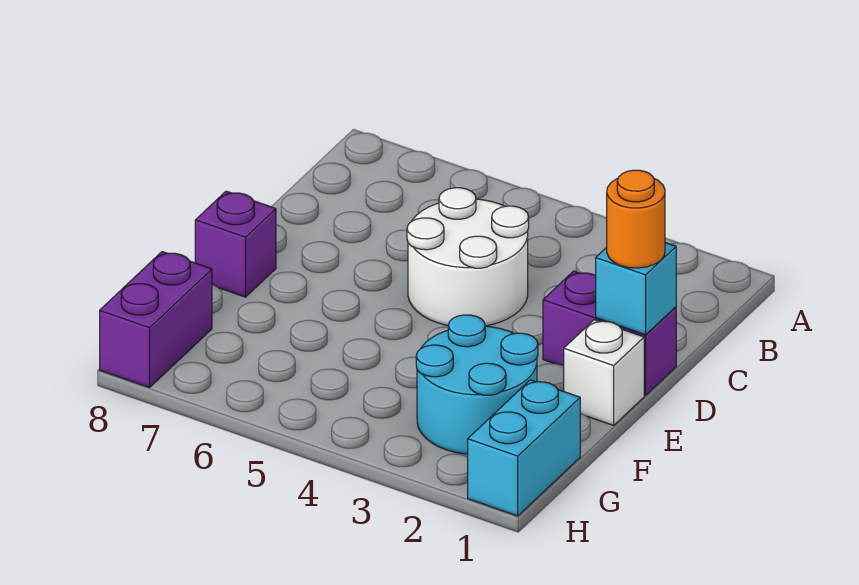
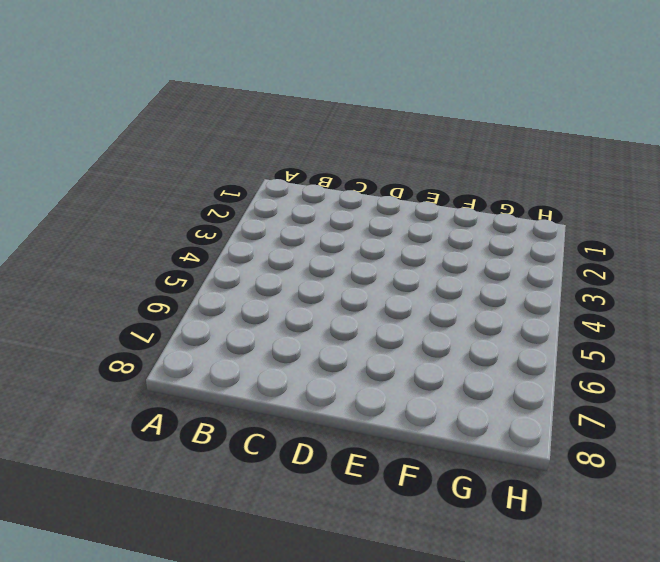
none -> white 2x2 round brick [407,188,529,326]
none -> purple 1x2 brick [543,271,676,395]

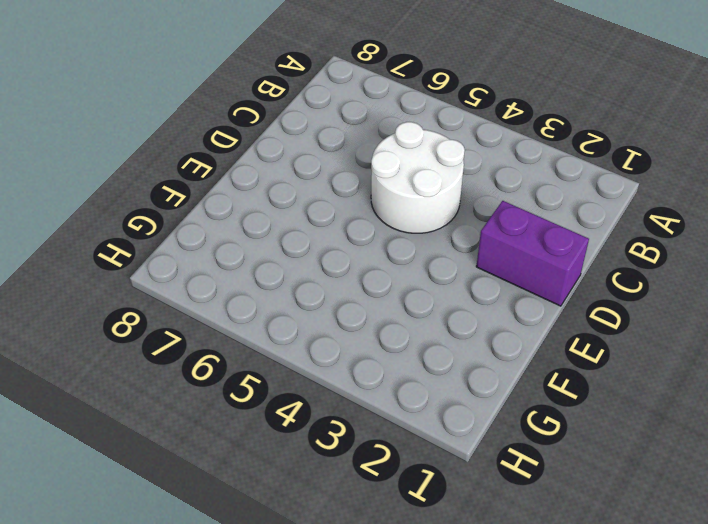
none -> white 1x1 brick [564,320,644,425]
none -> purple 1x1 brick [195,191,276,297]

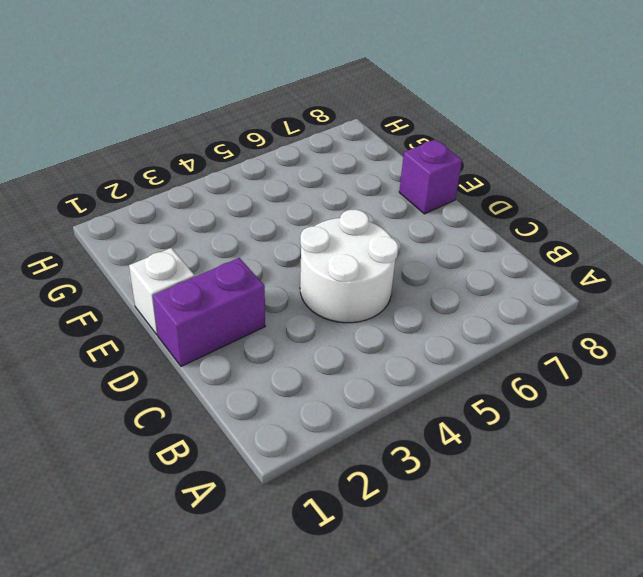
none -> cyan 2x2 round brick [416,315,538,454]
none -> cyan 1x2 brick [468,380,580,516]

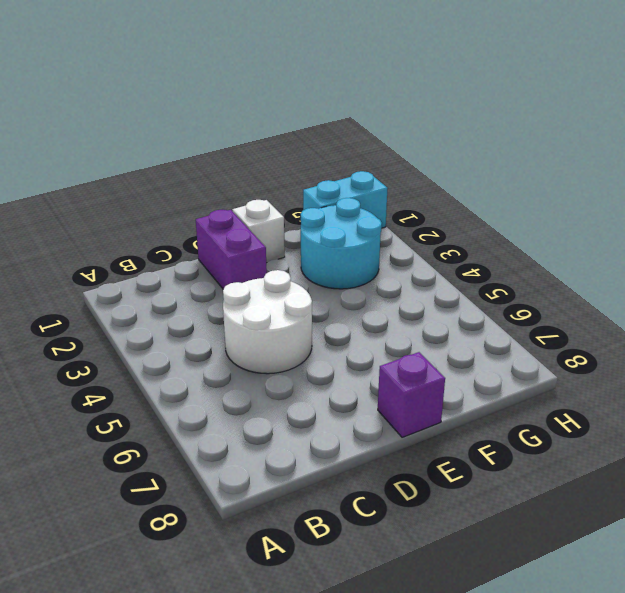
none -> purple 1x2 brick [100,252,212,388]
none -> cyan 1x1 brick [596,243,676,335]

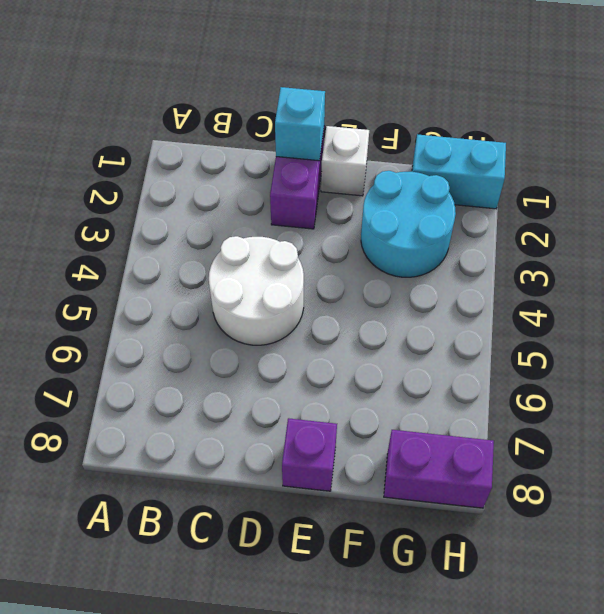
none -> orange 1x1 round brick [607,170,665,268]

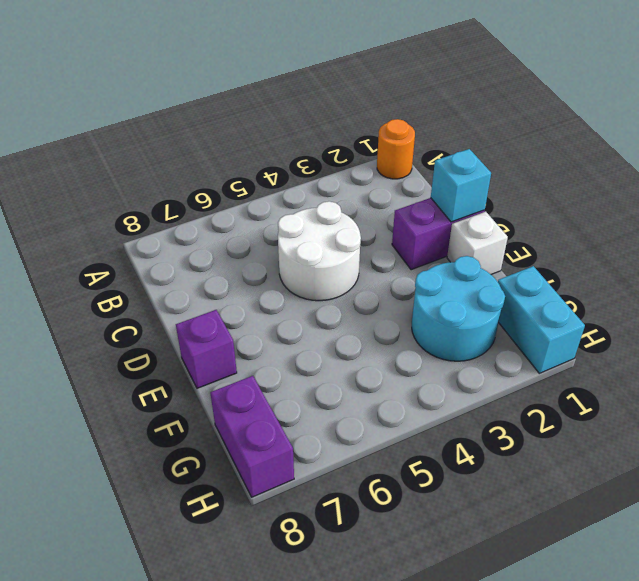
orange 1x1 round brick [377,119,415,179] -> orange 1x1 round brick moved to [607,170,665,268]

